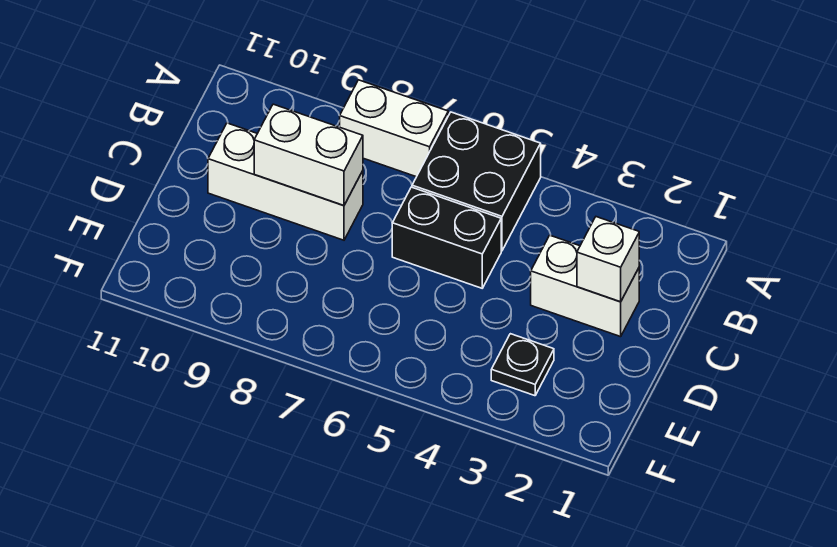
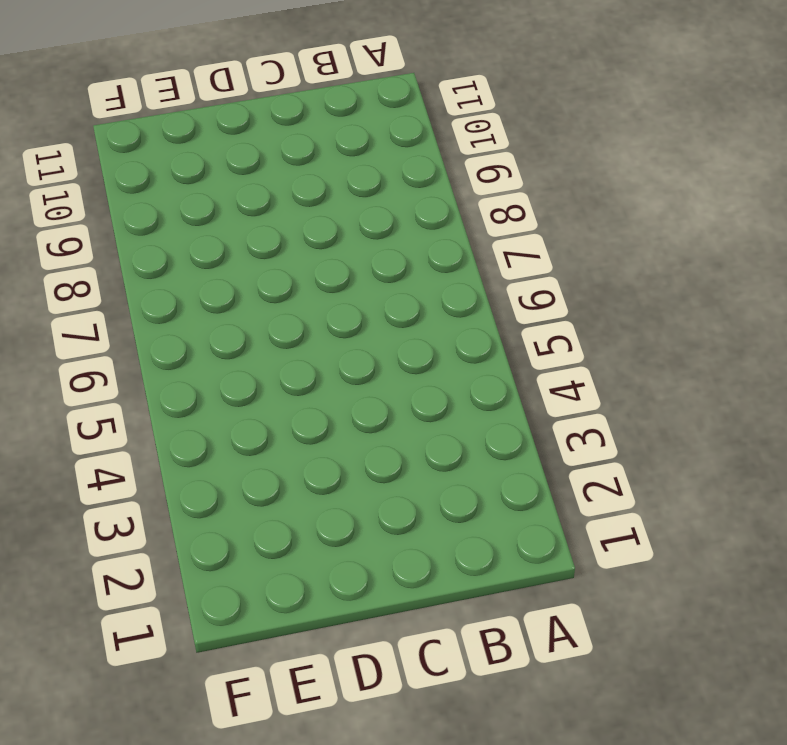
none -> black 2x2 brick [412,112,541,251]
none -> white 1x2 brick [340,80,448,177]

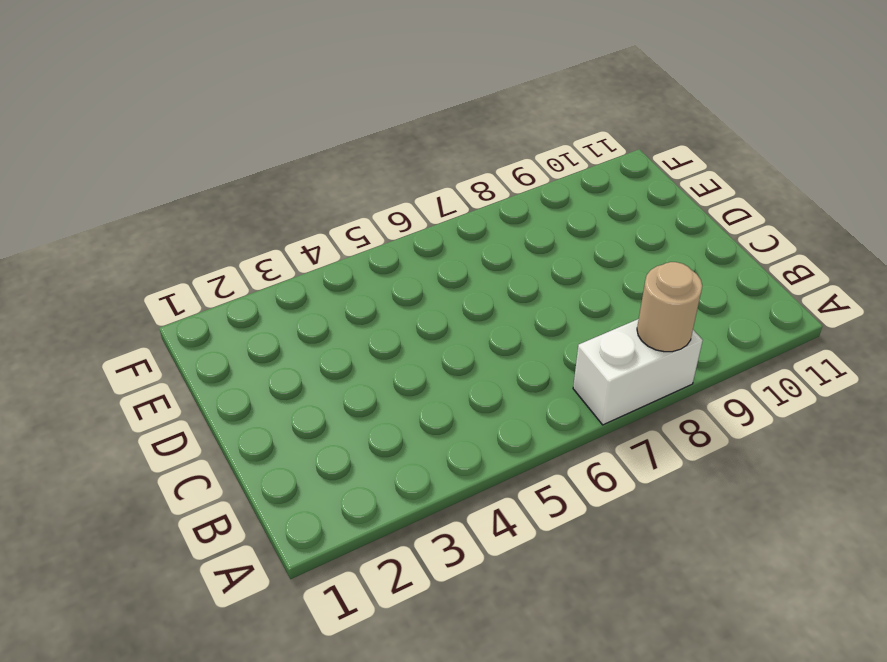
tan 1x1 round brick [637,262,702,352] -> none
none -> black 2x2 brick [412,112,541,251]
none -> white 1x2 brick [531,235,639,337]

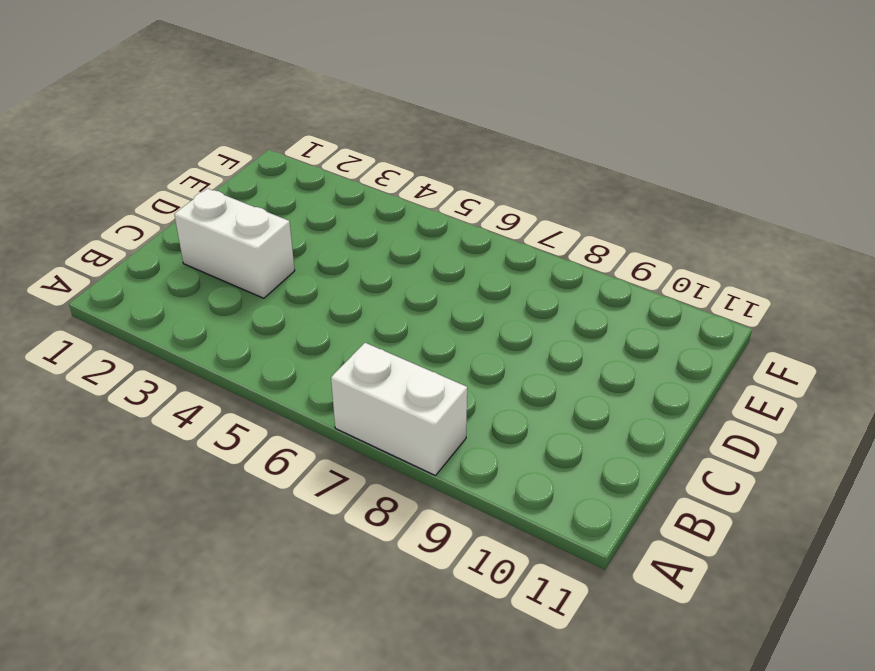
none -> black 2x2 brick [412,112,541,251]
none -> black 1x2 brick [392,187,501,288]

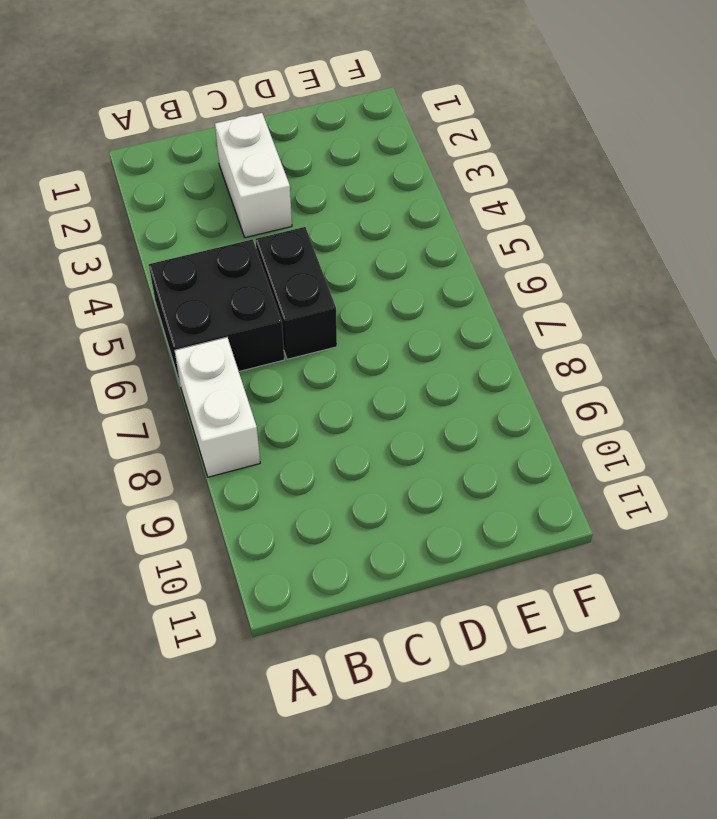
none -> white 1x3 brick [208,123,363,240]
none -> black 1x1 plate [491,334,554,396]

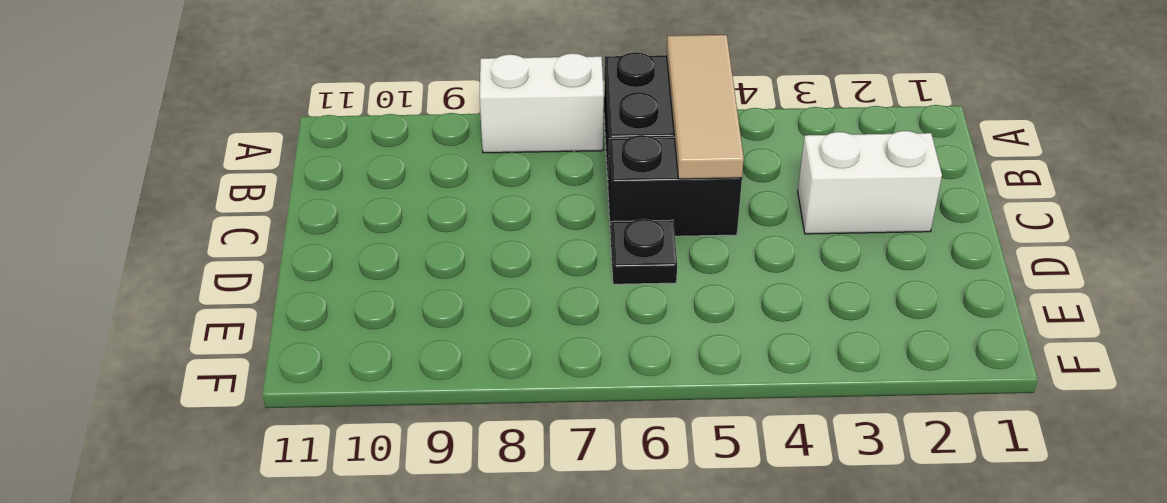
tan 1x3 tile [667,35,744,179] -> none
black 1x1 plate [610,219,677,284] -> black 1x1 plate moved to [491,334,554,396]
none -> white 1x3 brick [208,123,363,240]
none -> white 1x1 brick [577,217,639,302]

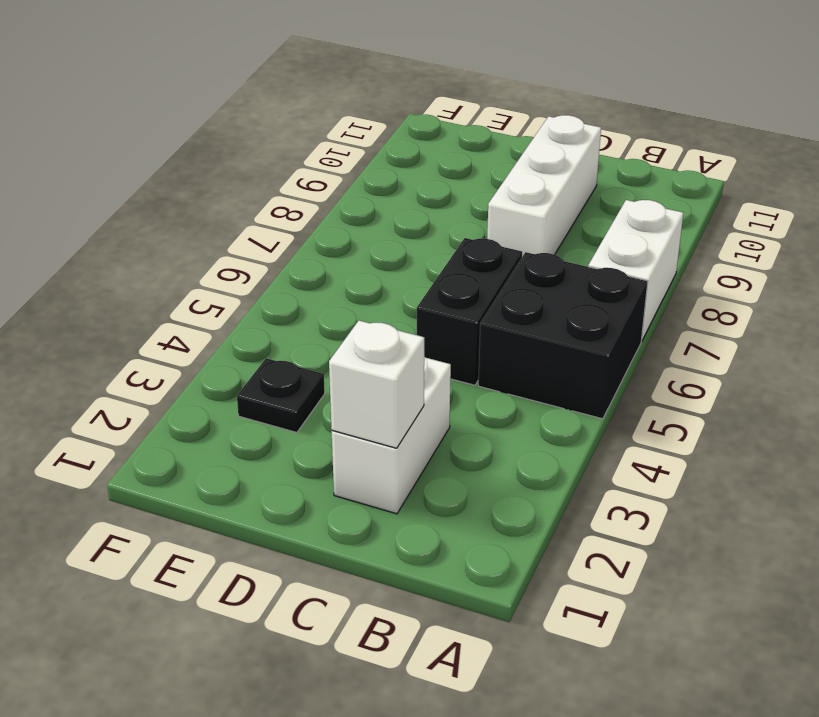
none -> white 1x2 brick [254,104,363,206]

